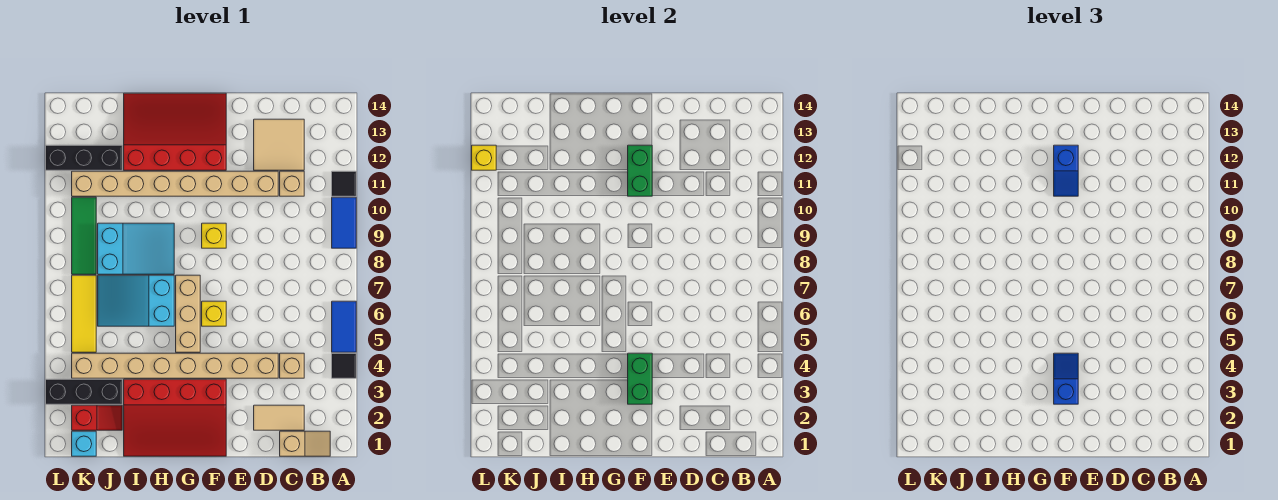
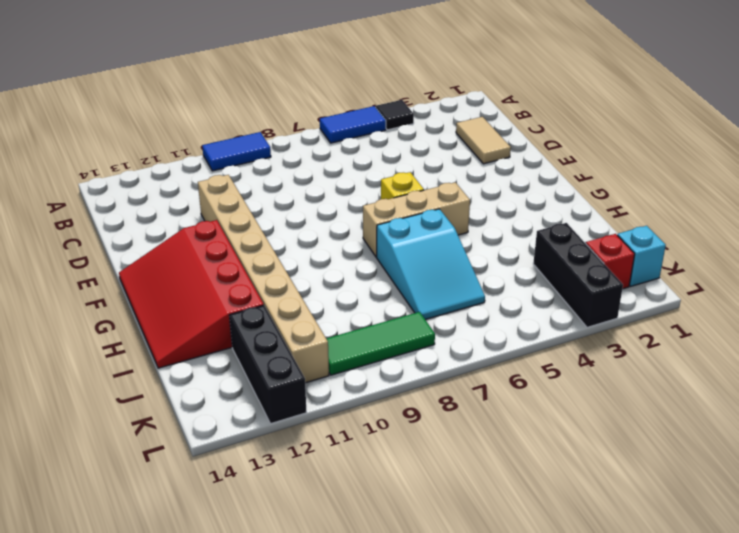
none -> black 1x1 tile [332,171,356,196]
none -> tan 1x2 slope [280,431,330,456]
none -> tan 1x1 brick [280,353,304,378]

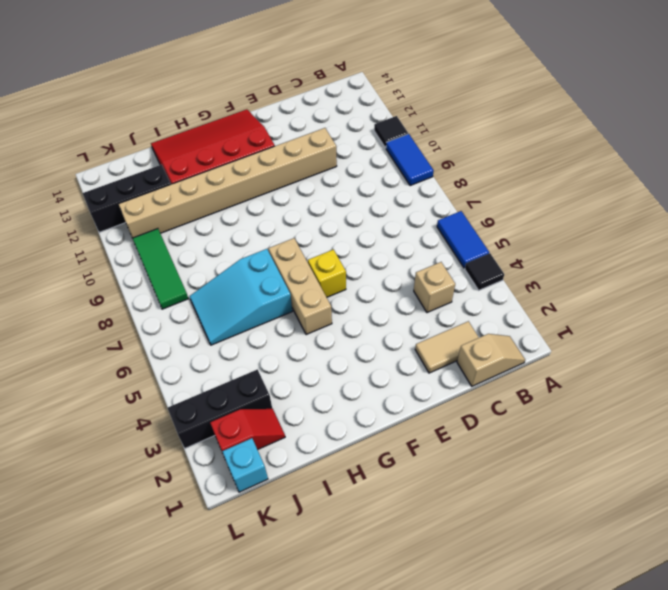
none -> tan 1x1 brick [280,171,304,196]
none -> tan 2x2 tile [254,119,304,170]
none -> tan 1x8 brick [72,353,278,378]

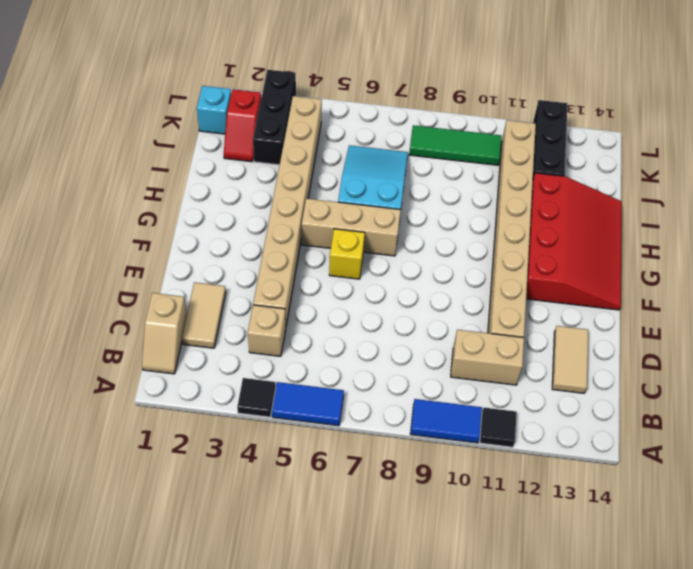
tan 1x2 brick [451,330,524,385] -> tan 1x1 brick [280,171,304,196]
tan 1x2 tile [552,326,588,393] -> tan 2x2 tile [254,119,304,170]
none -> red 3x4 slope [124,379,226,456]
none -> yellow 1x1 brick [202,223,226,248]
none -> cyan 2x3 slope [98,223,174,274]

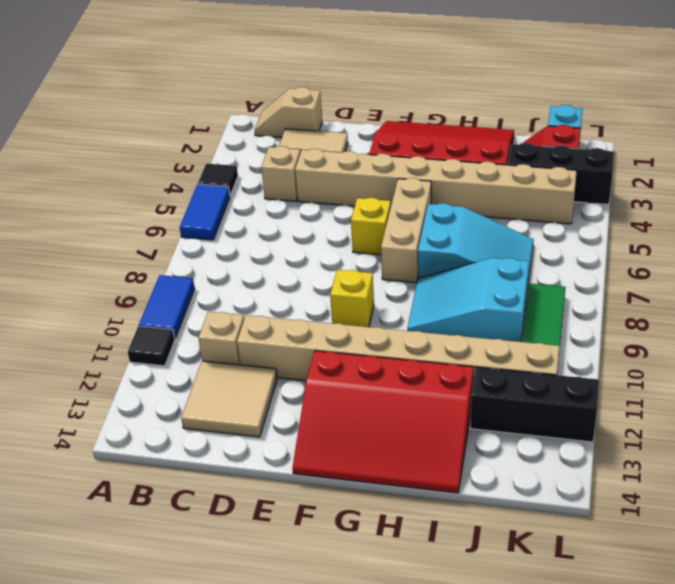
none -> yellow 1x3 tile [72,275,96,352]
none -> green 1x2 brick [628,353,652,404]
none -> green 1x2 brick [628,145,652,196]

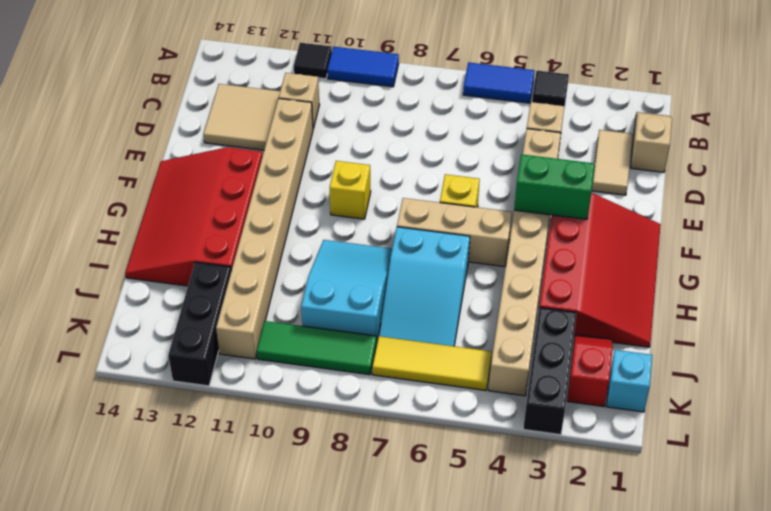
none -> green 1x2 brick [628,145,652,196]
none -> yellow 1x1 brick [472,145,496,170]
none -> blue 1x2 slope [1054,353,1078,404]

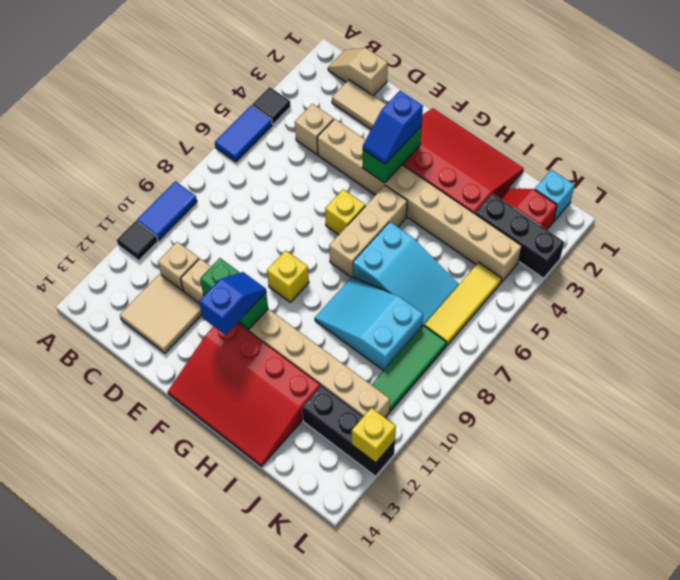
green 1x2 brick [200,258,268,329] -> green 1x2 brick turned to [628,145,652,196]

